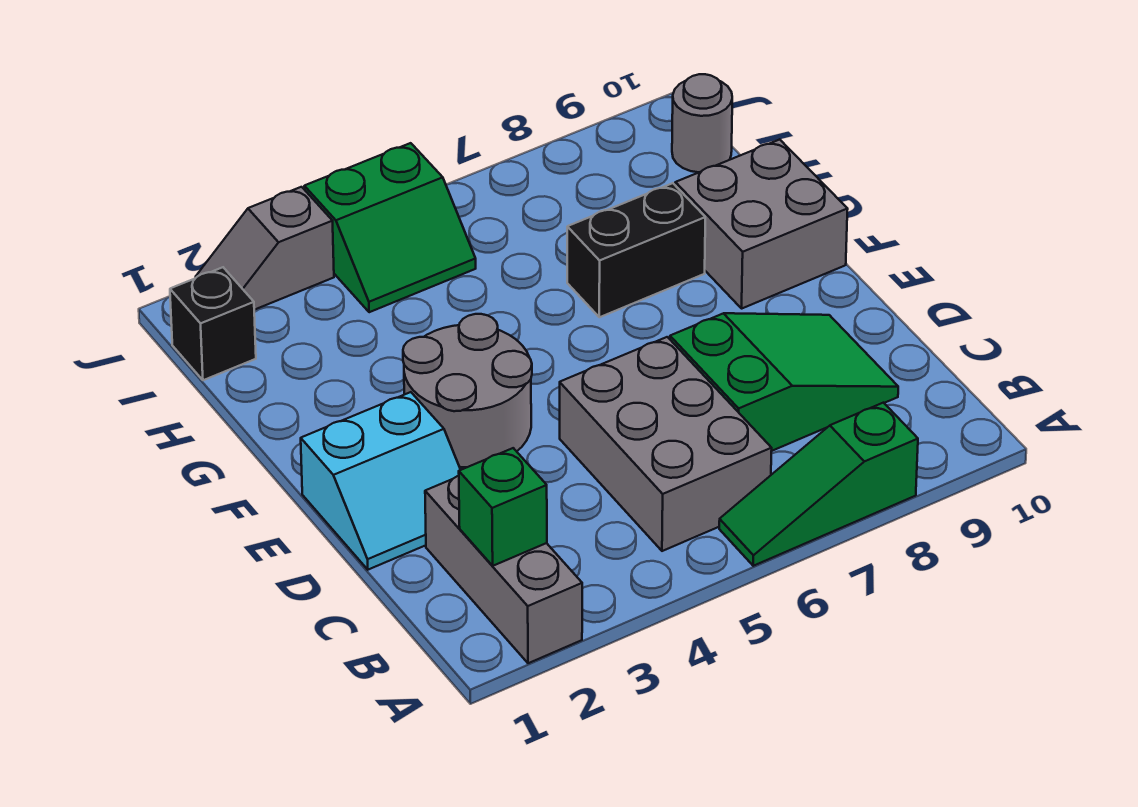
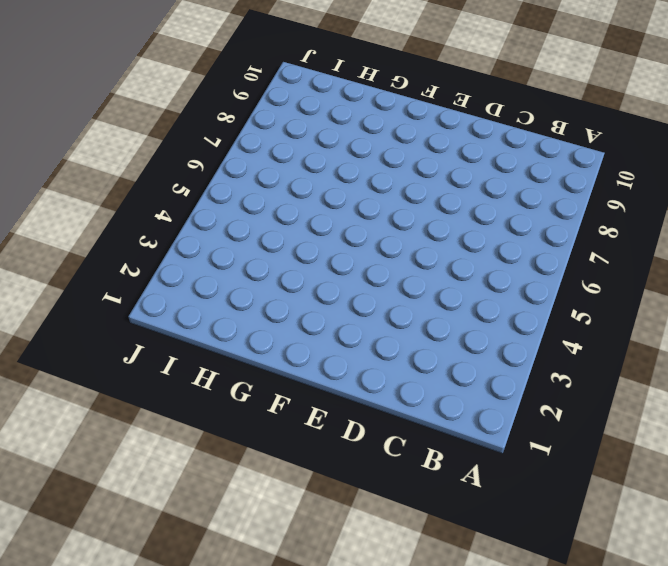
none -> grey 1x3 brick [425,476,582,663]
none -> green 1x3 slope [719,403,918,566]
none -> grey 2x3 brick [560,337,772,551]

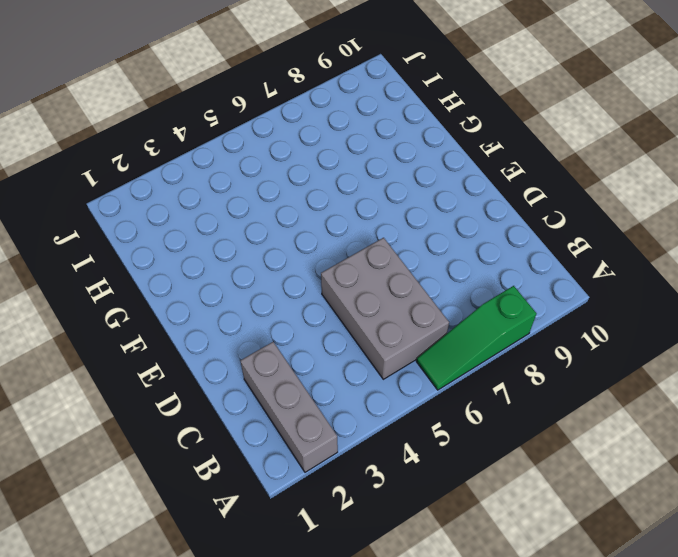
none -> green 2x3 slope [670,313,898,451]
none -> cyan 2x2 slope [301,392,460,570]
none -> grey 2x2 round brick [403,314,532,467]

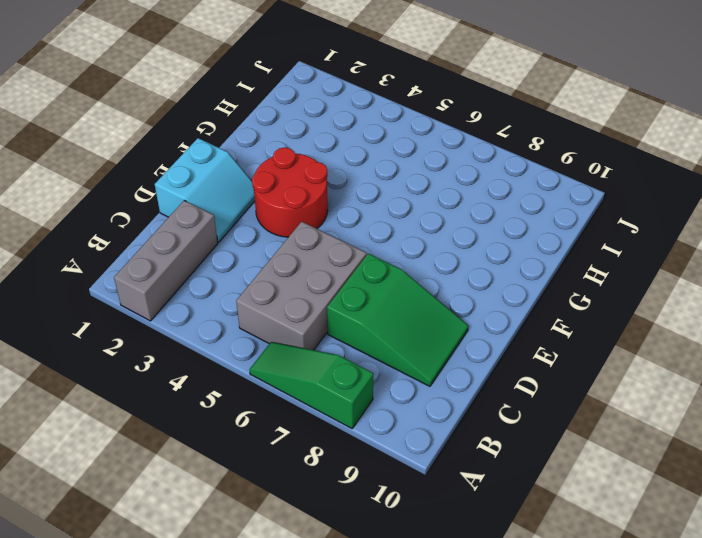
cyan 2x2 slope [155,138,255,242] -> cyan 2x2 slope turned to [301,392,460,570]
red 2x2 round brick [252,147,328,237] -> grey 2x2 round brick [403,314,532,467]
none -> grey 2x2 brick [675,139,848,308]
none -> black 1x2 brick [567,183,705,317]
none -> black 1x1 brick [170,267,256,380]

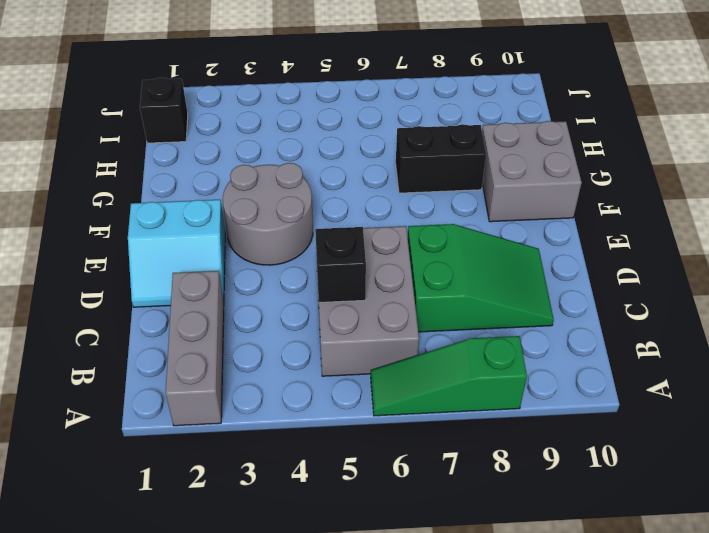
black 1x1 brick [316,227,366,303] -> none
none -> green 2x2 slope [304,143,476,312]
none -> grey 1x1 round brick [672,74,732,172]
none -> grey 1x2 slope [196,187,334,310]

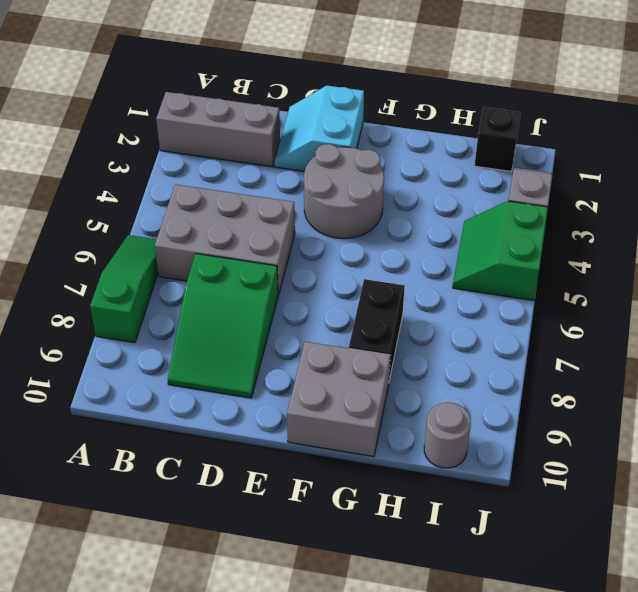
none -> green 1x1 brick [459,448,547,566]

